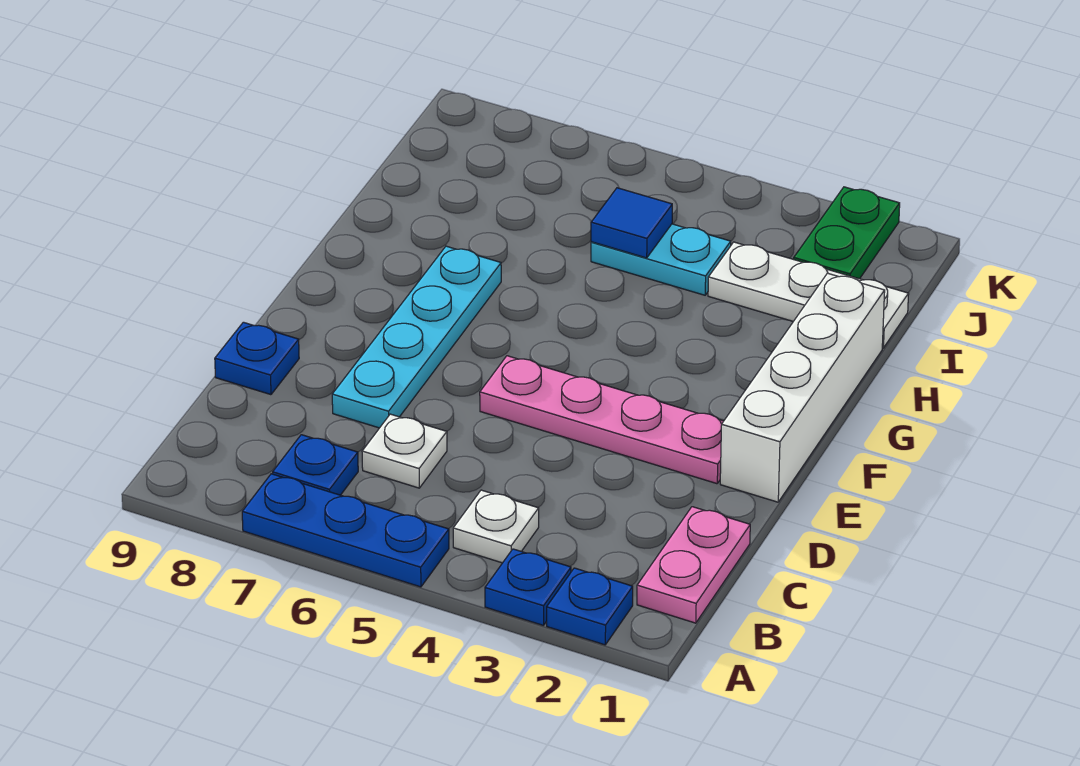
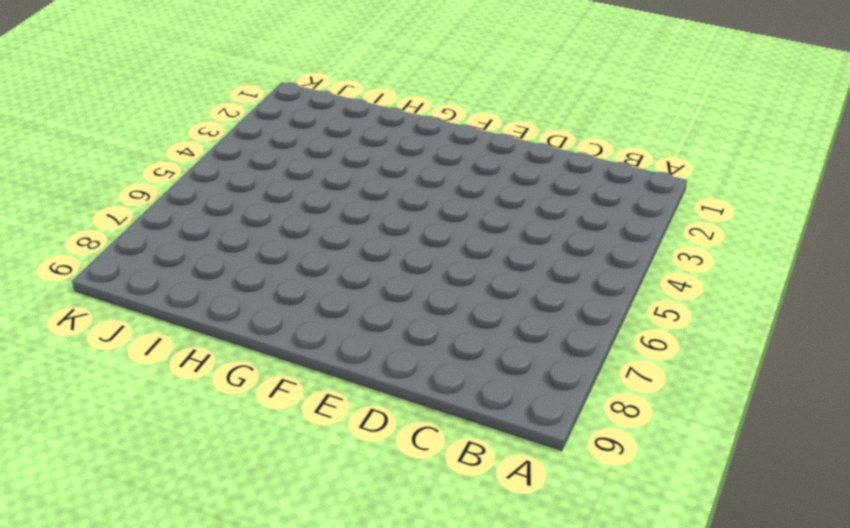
none -> blue 1x1 plate [547,568,633,645]
none -> blue 1x1 plate [485,549,571,626]
none -> blue 1x3 plate [242,474,449,587]

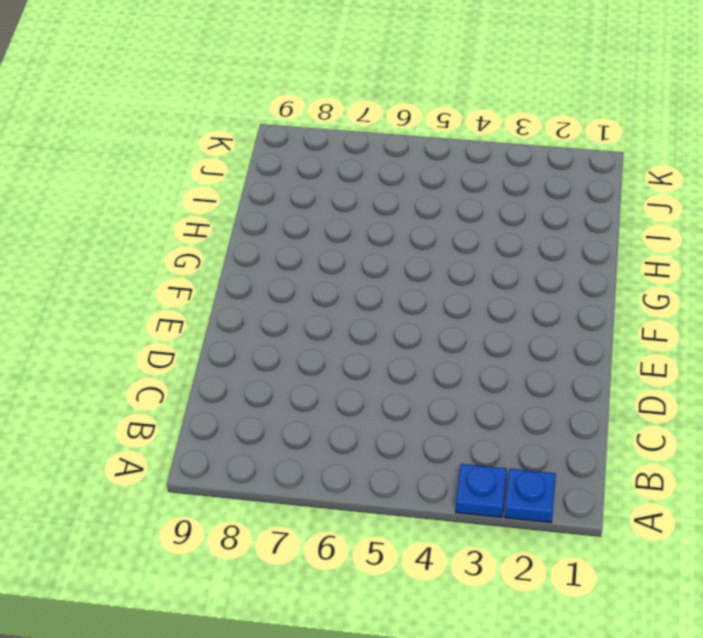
none -> blue 1x3 plate [242,474,449,587]
none -> pink 1x2 plate [637,507,750,623]
none -> white 1x1 plate [453,490,539,563]

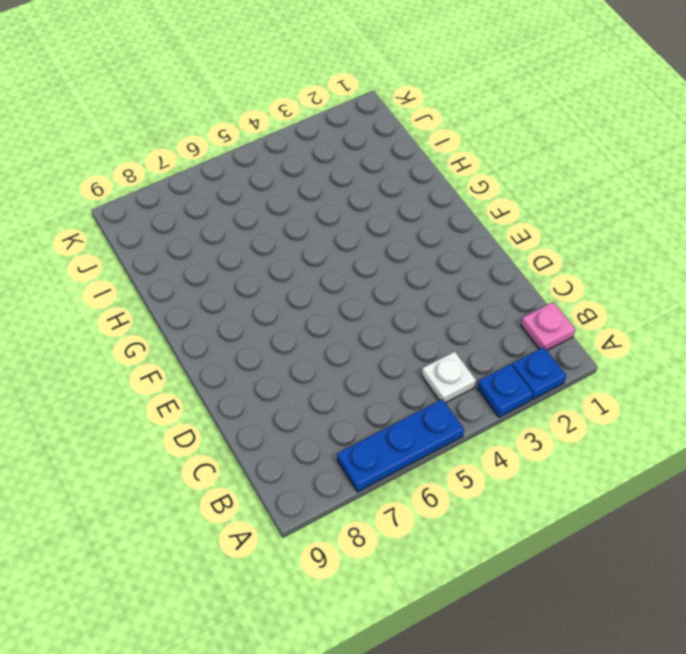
pink 1x1 plate [521,302,575,350] -> pink 1x2 plate [637,507,750,623]
none -> blue 1x1 plate [273,435,358,495]
none -> white 1x1 plate [362,414,447,488]
none -> cyan 1x4 plate [332,246,501,428]

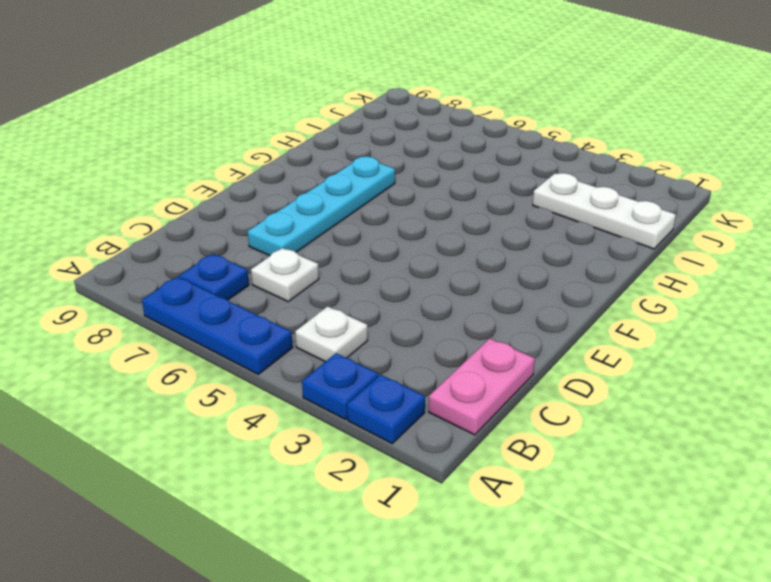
none -> blue 1x1 plate [215,322,299,395]
none -> white 1x4 brick [720,273,885,502]
none -> pink 1x4 plate [480,356,723,484]

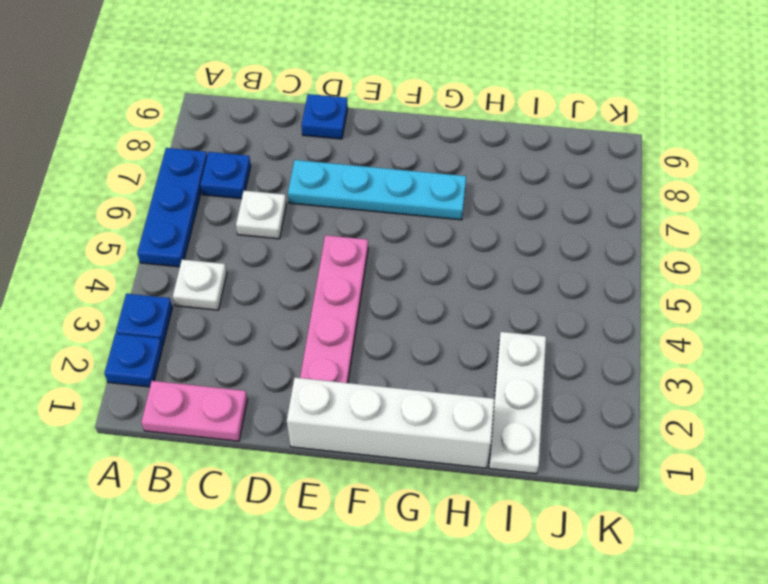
none -> cyan 1x2 plate [591,224,731,295]
none -> green 1x2 plate [794,187,900,279]
none -> blue 1x1 tile [591,188,672,258]

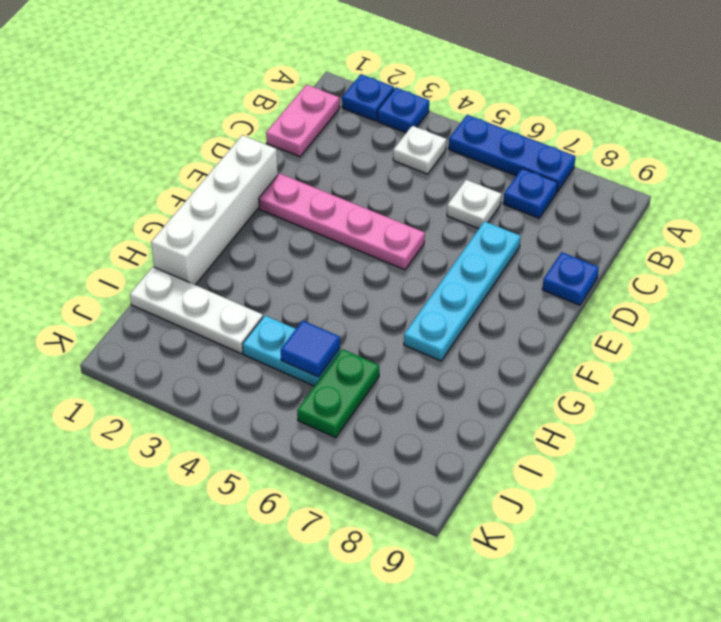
green 1x2 plate [297,349,379,438] -> green 1x2 plate moved to [794,187,900,279]

